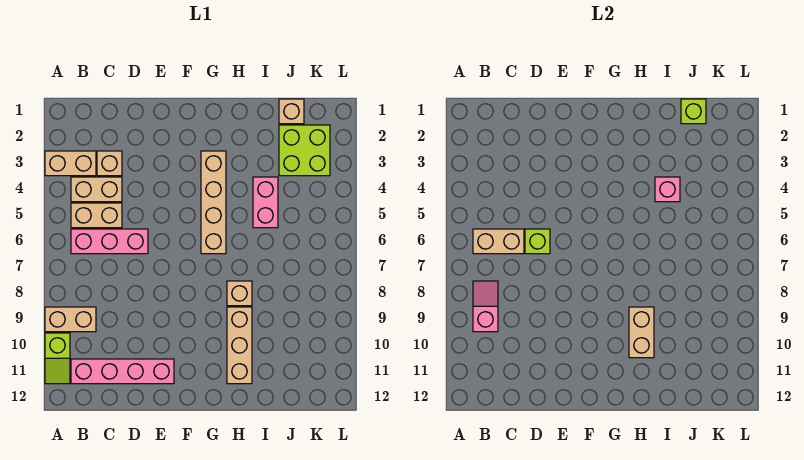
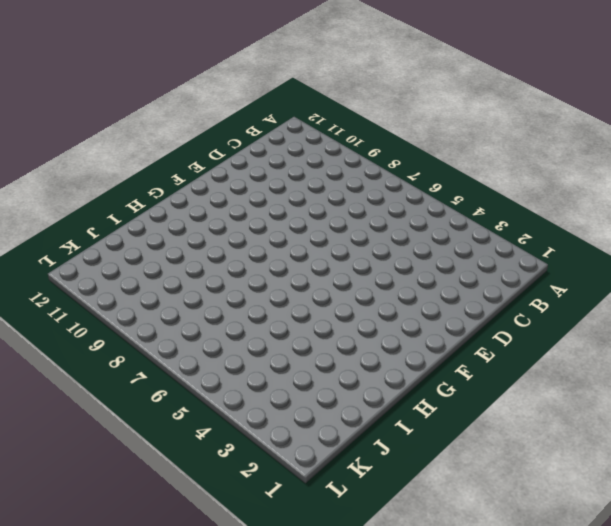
none -> tan 1x2 brick [45,151,96,176]
none -> tan 1x2 brick [45,307,96,332]
none -> lime 1x2 slope [45,333,70,384]

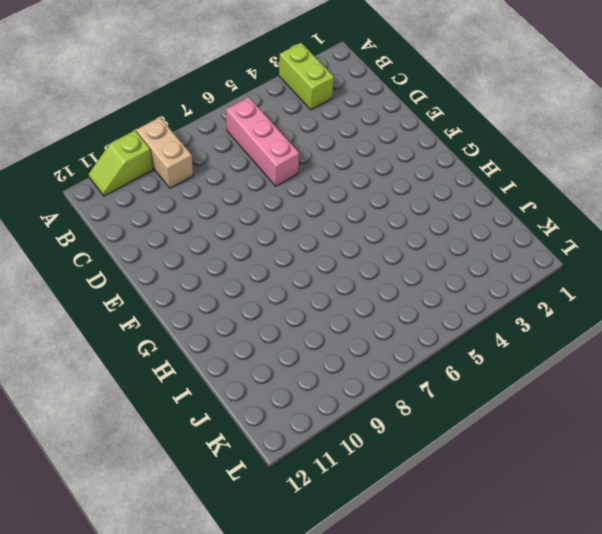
lime 1x2 brick [279,43,334,110] -> tan 1x2 brick [45,151,96,176]
none -> tan 1x2 brick [71,177,122,202]
none -> tan 1x2 brick [71,203,122,228]
none -> pink 1x4 brick [71,359,174,384]

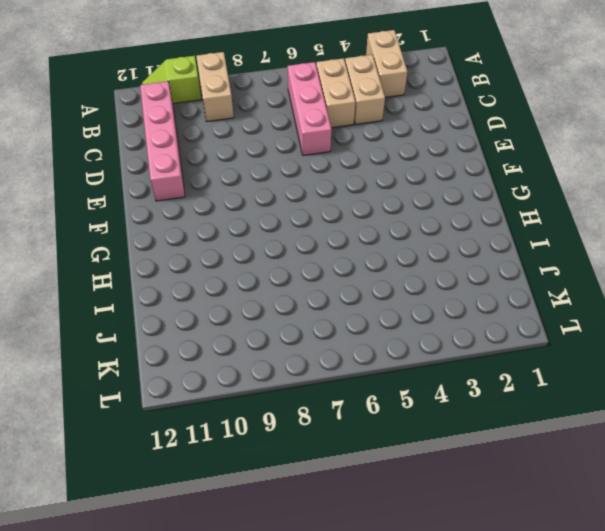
none -> tan 1x1 brick [97,151,122,176]
none -> tan 1x4 brick [201,151,226,254]
none -> tan 1x1 brick [227,281,252,306]

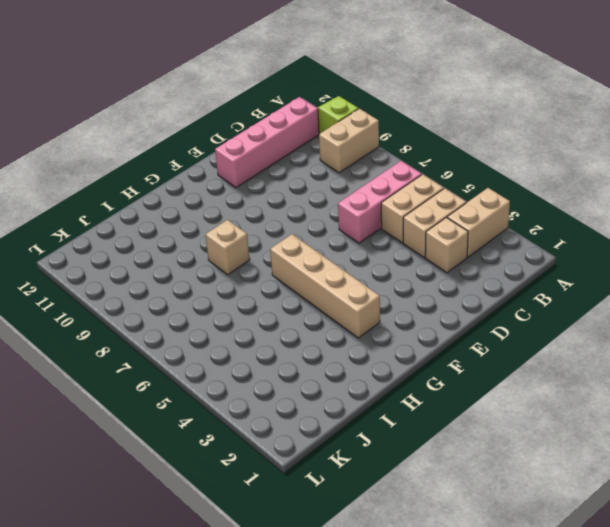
none -> tan 1x3 brick [227,307,252,384]
none -> pink 1x2 brick [253,177,278,228]
none -> tan 1x1 brick [279,99,304,124]

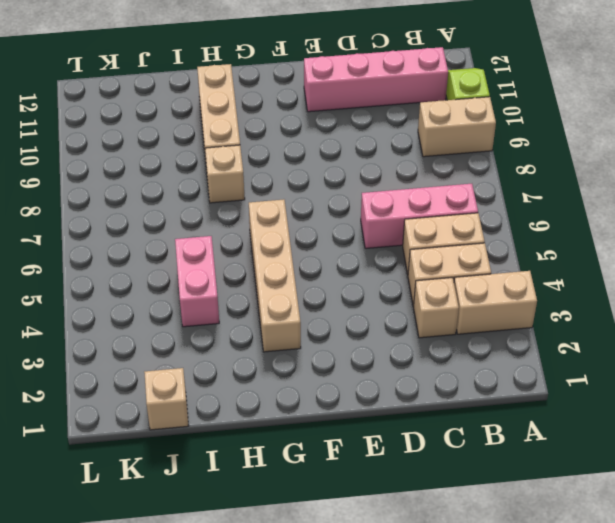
none -> lime 2x2 brick [279,125,330,176]
none -> tan 1x2 brick [473,229,524,254]
none -> pink 1x2 slope [473,281,498,332]

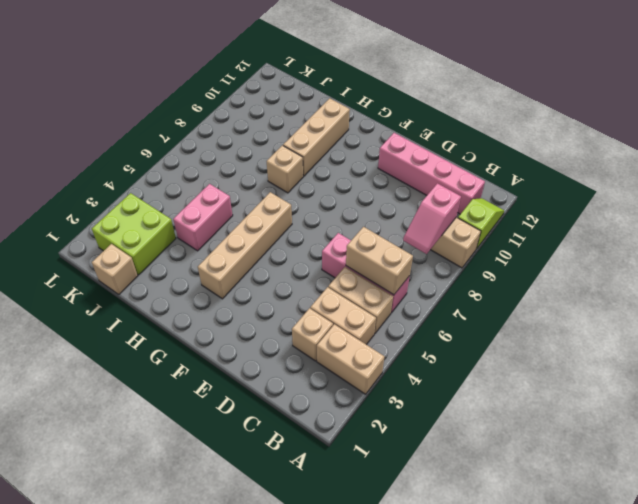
none -> lime 1x1 brick [525,229,550,254]
none -> tan 1x2 brick [629,307,654,358]
none -> pink 1x1 brick [655,177,680,202]

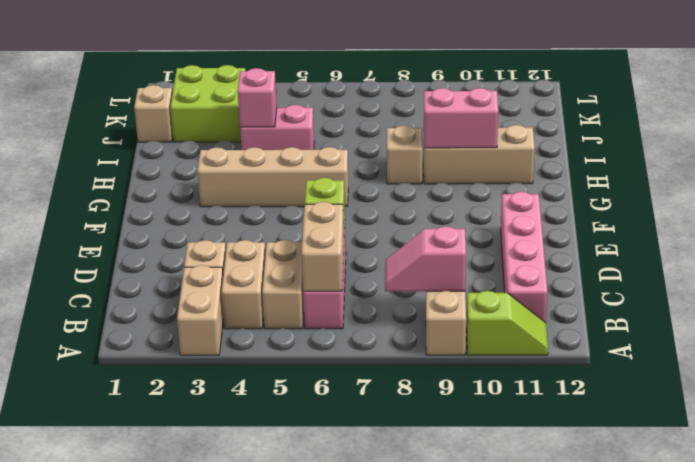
pink 1x2 brick [424,88,498,148] -> tan 1x2 brick [629,307,654,358]
none -> lime 1x1 brick [681,99,706,124]

